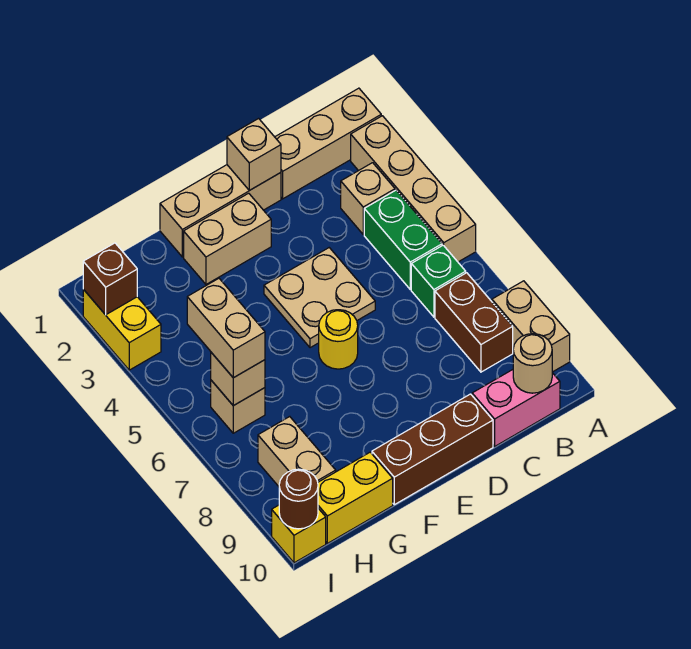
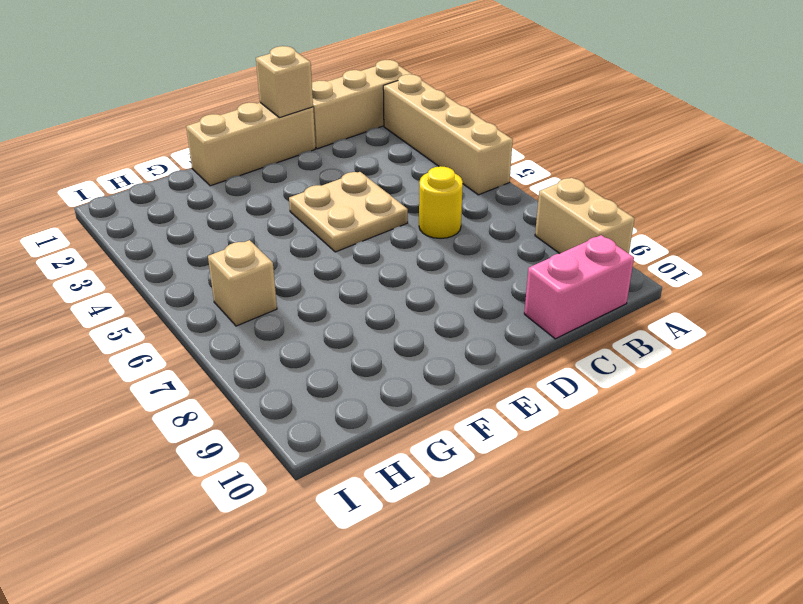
yellow 1x1 round brick [419,166,463,238] -> yellow 1x1 round brick moved to [319,310,358,369]
none -> tan 1x1 brick [341,163,395,234]
none -> green 1x2 brick [364,190,442,289]
none -> green 1x1 brick [411,245,466,317]

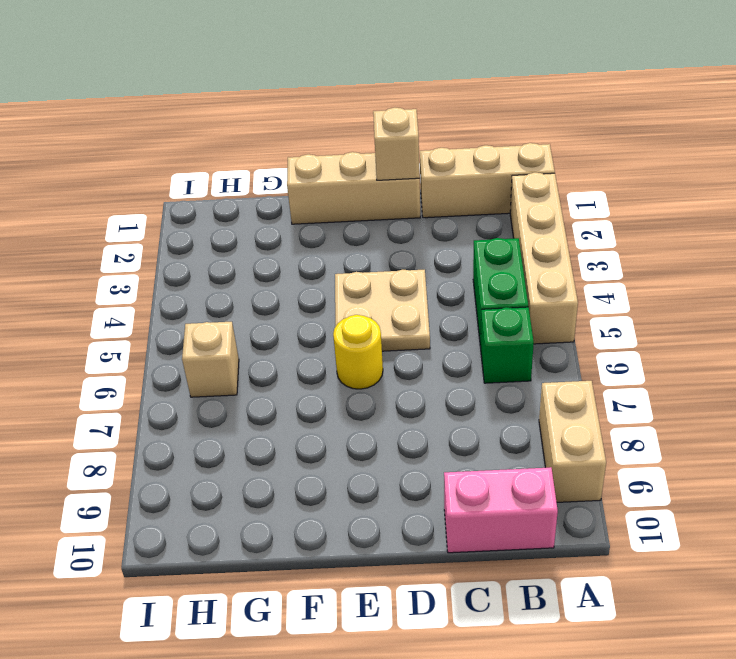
none -> tan 1x1 brick [341,163,395,234]
none -> brown 1x2 brick [435,273,513,372]
none -> brown 1x3 brick [372,394,493,505]

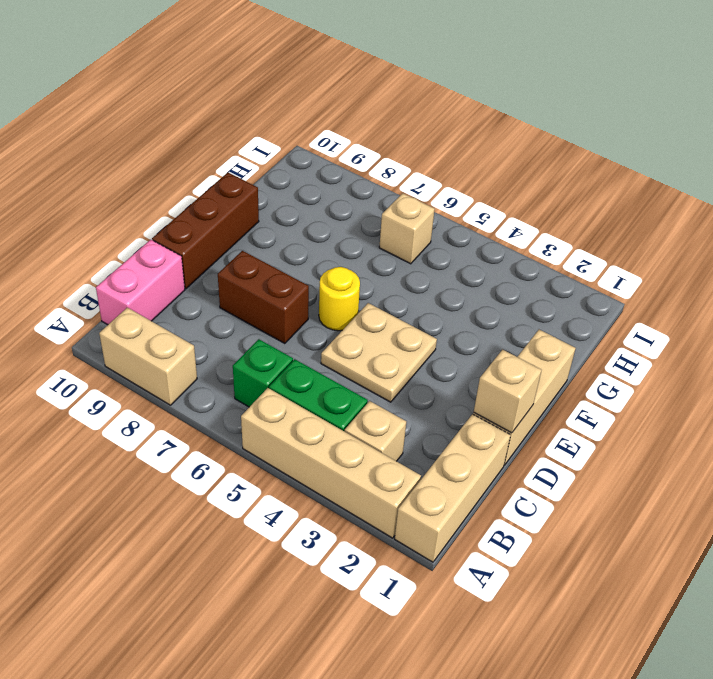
brown 1x2 brick [218,251,309,344] -> brown 1x2 brick moved to [435,273,513,372]
none -> tan 1x2 brick [184,193,271,284]
none -> yellow 1x2 brick [318,452,393,543]
none -> tan 1x2 brick [258,417,336,486]

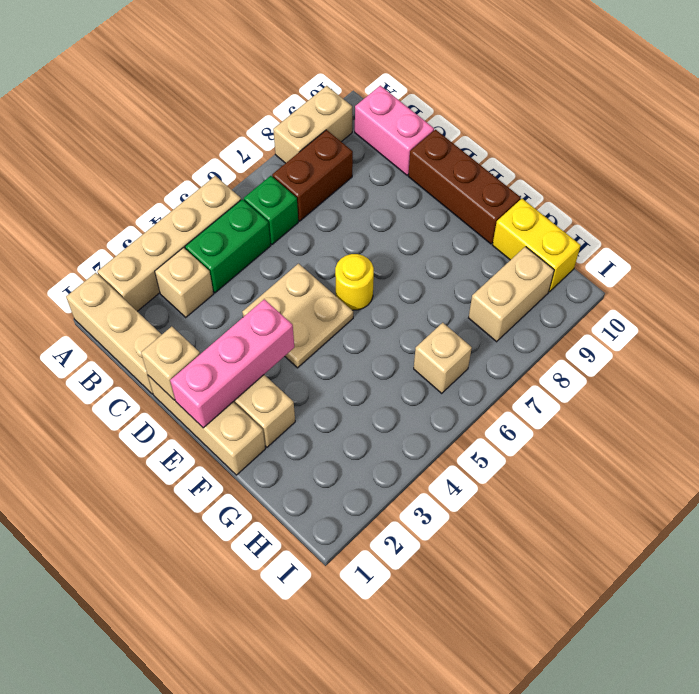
pink 1x3 brick [170,299,294,428] -> none
none -> yellow 1x2 brick [83,289,161,370]
none -> yellow 1x1 brick [272,505,326,563]
none -> tan 1x1 round brick [513,334,552,393]

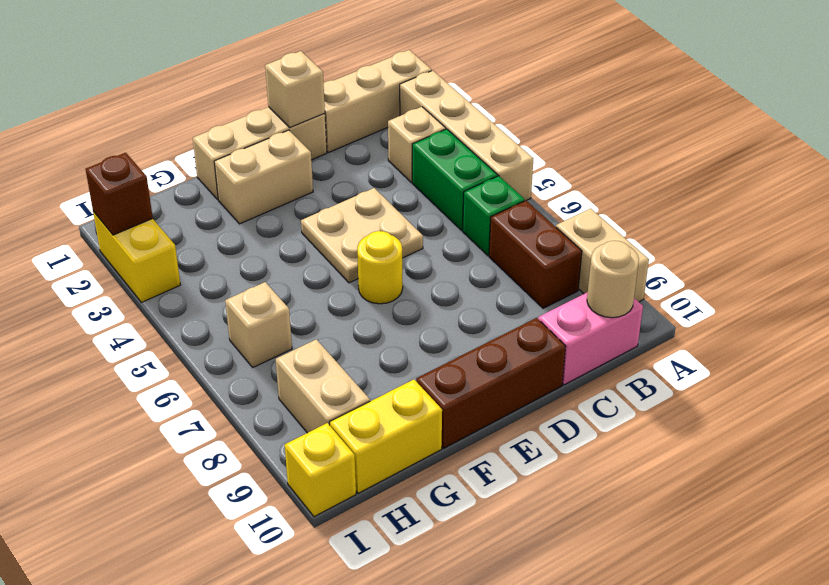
none -> tan 1x1 brick [211,352,265,406]
none -> brown 1x1 round brick [279,469,318,529]
none -> tan 1x2 brick [187,278,265,378]

